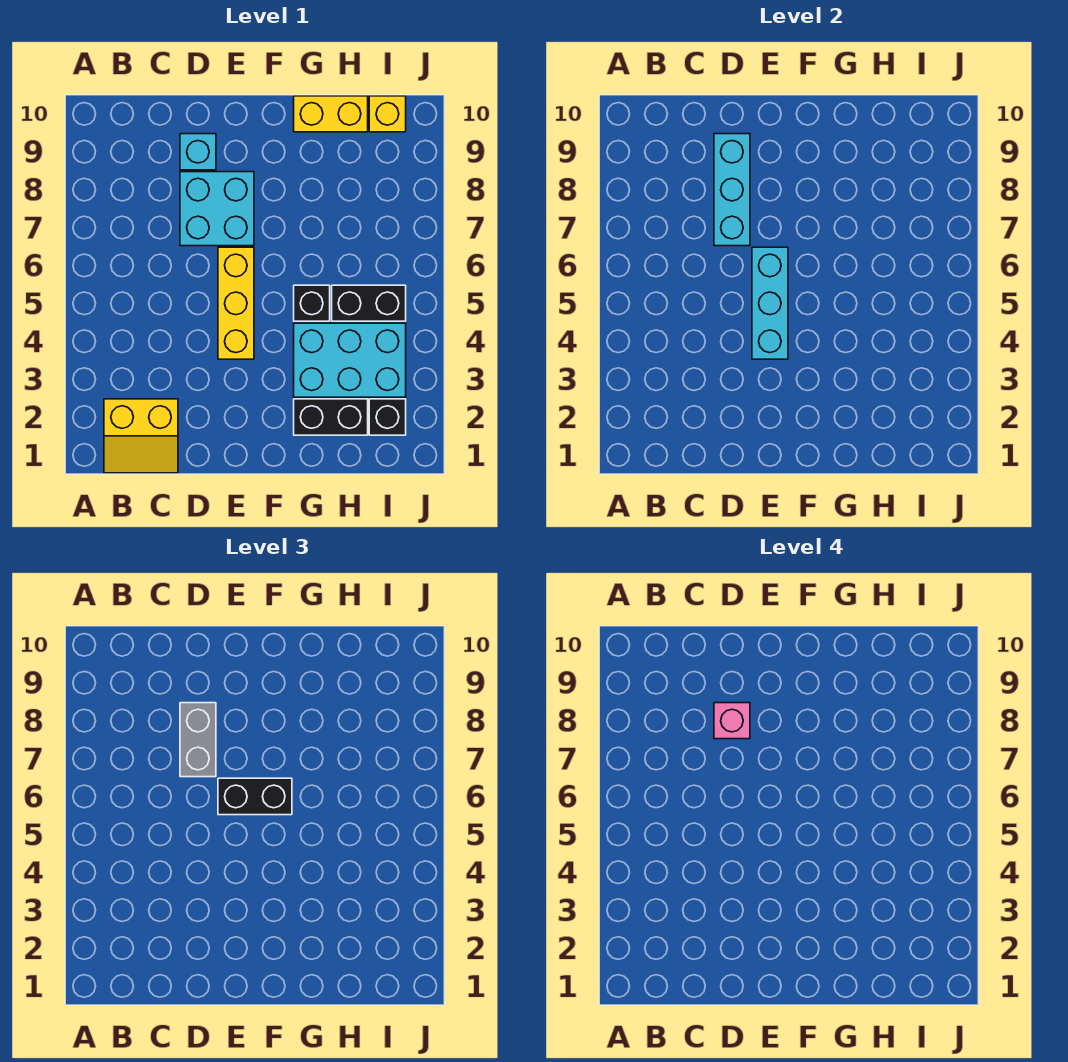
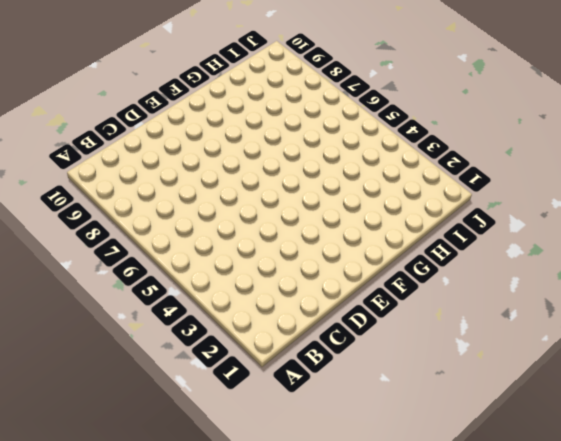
none -> yellow 2x2 slope [104,399,178,473]
none -> cyan 2x2 brick [180,172,254,246]
none -> cyan 1x1 brick [180,134,216,170]

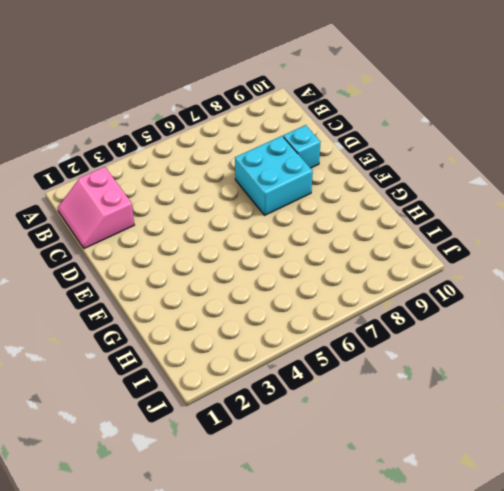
pink 2x2 slope [58,167,134,249] -> yellow 2x2 slope [104,399,178,473]
none -> yellow 1x3 brick [218,247,254,359]
none -> black 1x2 brick [294,399,368,435]
none -> cyan 2x3 brick [294,323,406,397]

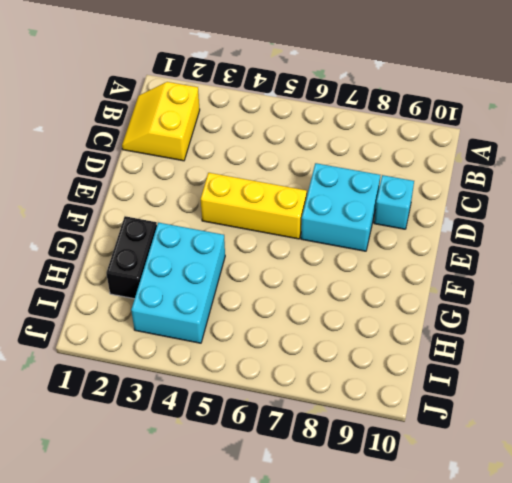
none -> black 1x1 brick [294,285,330,321]
none -> yellow 1x2 brick [294,96,368,132]
none -> black 1x2 brick [332,285,406,321]

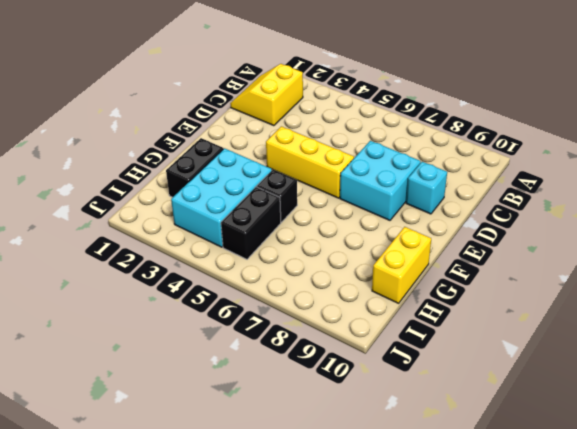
none -> black 1x1 brick [369,399,406,435]
none -> yellow 1x1 brick [369,96,406,132]
none -> cyan 1x3 brick [714,134,750,246]

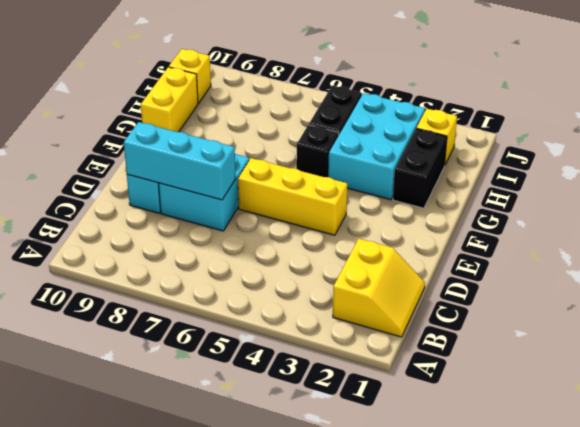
yellow 1x1 brick [417,109,457,165] -> black 1x1 brick [369,399,406,435]
none -> cyan 1x3 brick [752,247,788,359]
none -> grey 1x2 brick [180,703,216,777]
none -> black 1x2 brick [218,778,292,815]

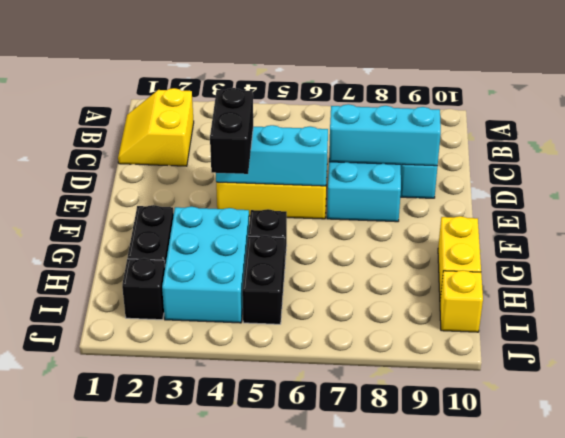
black 1x2 brick [210,88,253,174] -> black 1x2 brick moved to [218,778,292,815]
none -> grey 1x2 brick [180,703,216,777]
none -> pink 1x1 brick [714,703,750,739]

